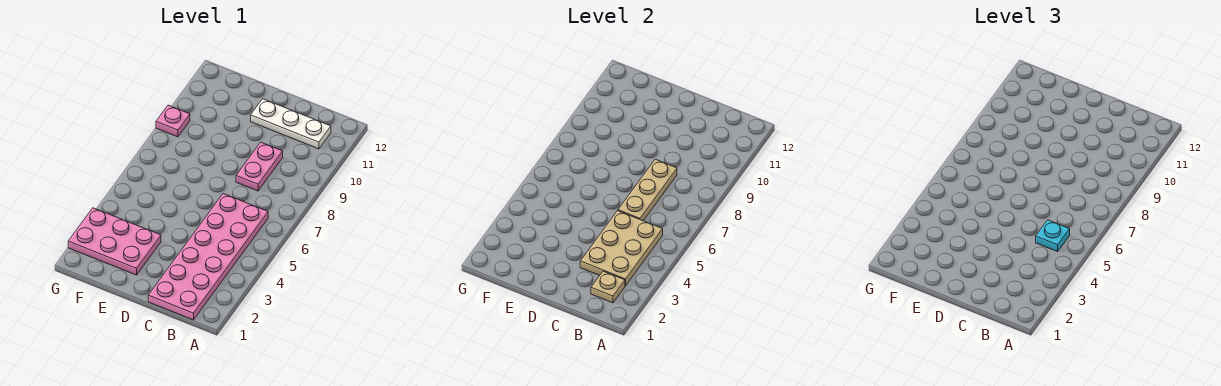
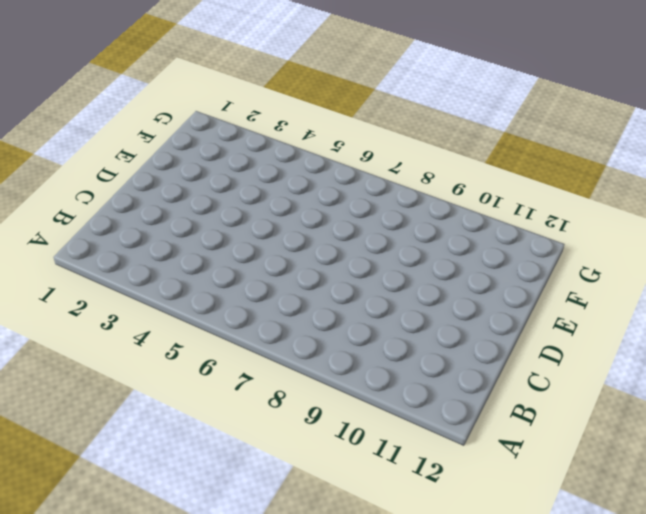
none -> pink 2x6 plate [148,194,268,320]
none -> white 1x3 plate [251,99,331,149]

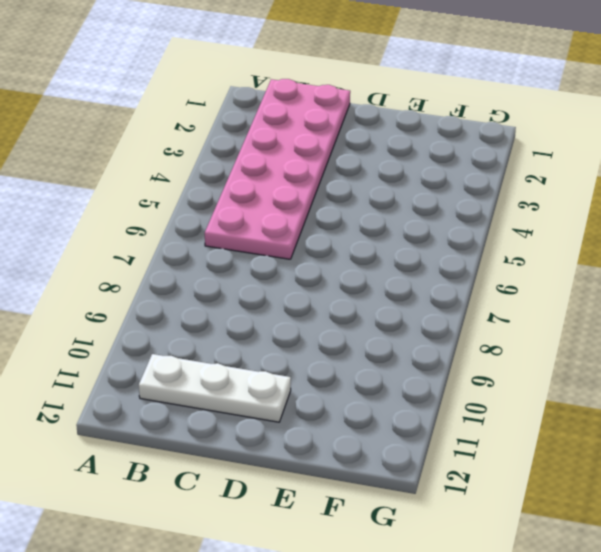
none -> pink 1x2 plate [236,142,283,191]
none -> pink 2x3 plate [68,208,161,275]

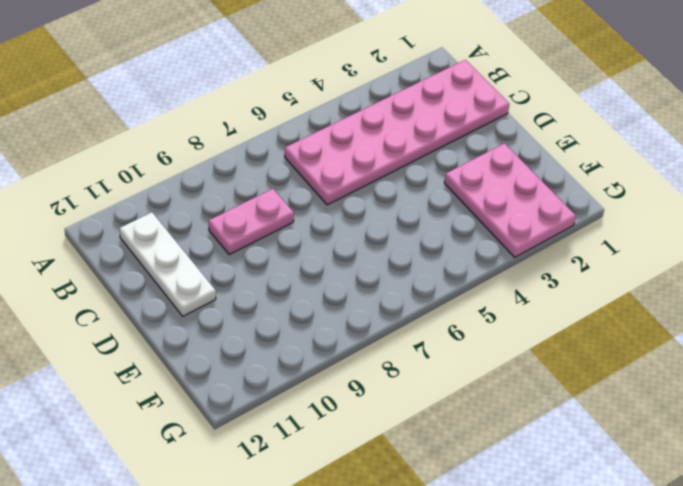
none -> pink 1x1 plate [156,105,190,137]
none -> tan 1x1 plate [591,271,625,303]

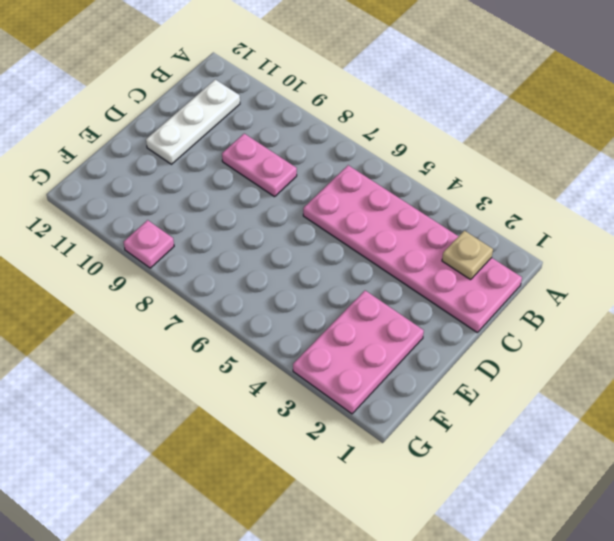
none -> tan 2x3 plate [580,211,663,286]
none -> tan 1x3 plate [618,159,677,221]

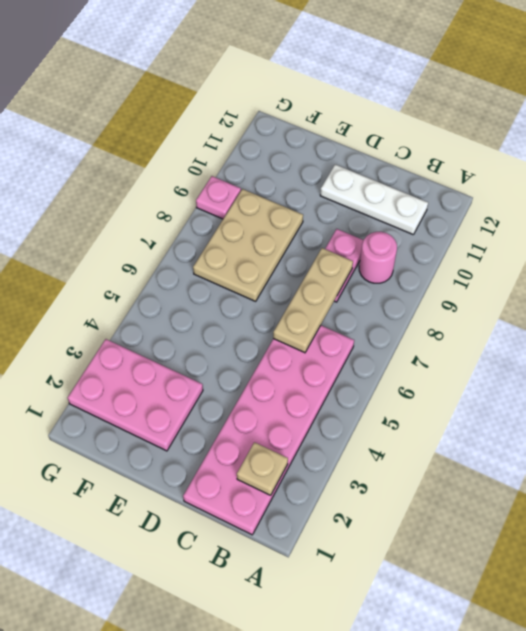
pink 1x1 round brick [359,232,397,283] -> none
tan 2x3 plate [193,189,303,301] -> tan 2x3 plate moved to [580,211,663,286]
none -> cyan 1x1 plate [1036,220,1070,252]

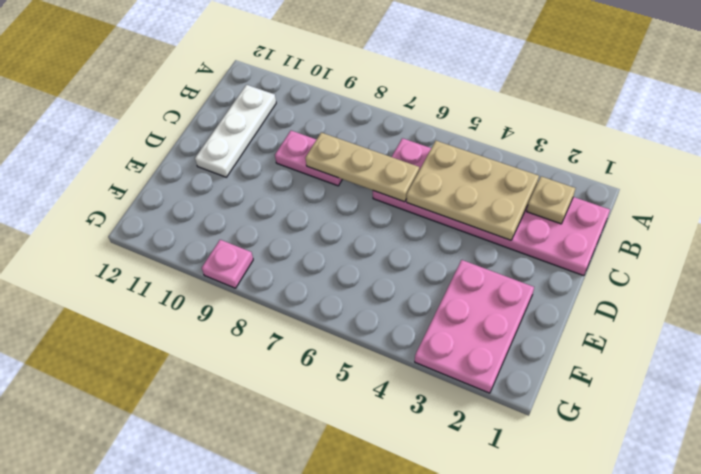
none -> cyan 1x1 plate [1036,220,1070,252]

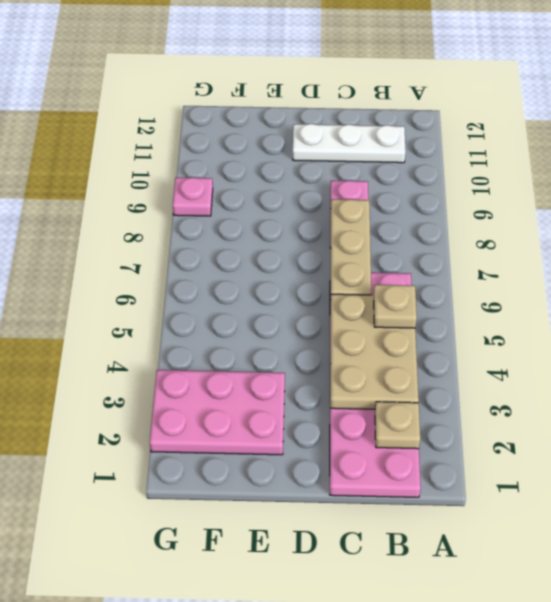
tan 1x1 plate [374,285,417,328] -> cyan 1x1 plate [1036,220,1070,252]

